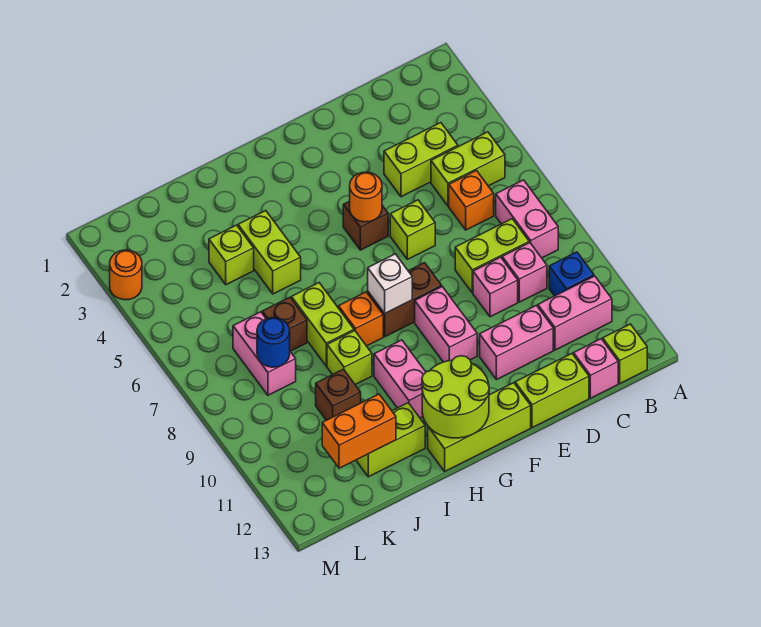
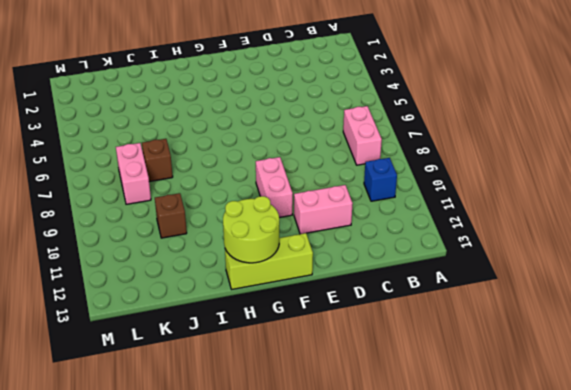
none -> lime 1x2 brick [431,132,505,206]
none -> pink 1x2 brick [538,276,612,350]
none -> lime 1x1 brick [603,324,647,383]
none -> lime 1x2 brick [384,123,458,197]

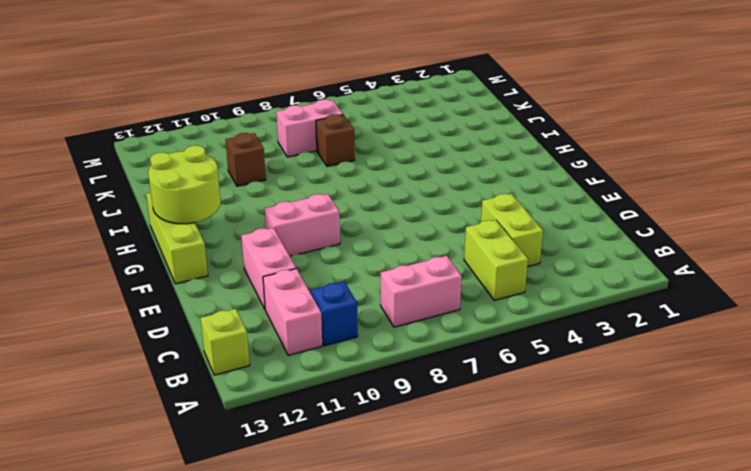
none -> orange 1x1 brick [449,171,494,230]
none -> lime 1x2 brick [455,219,529,293]
none -> pink 1x1 brick [502,243,547,302]
none -> pink 1x1 brick [574,339,618,398]

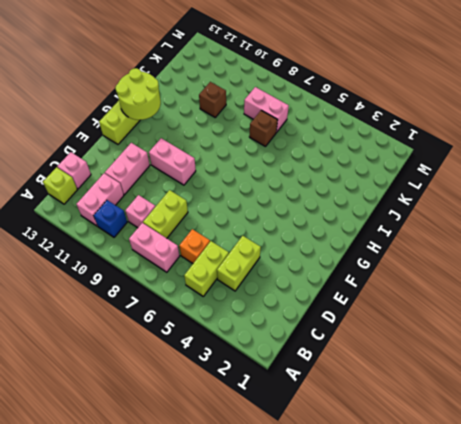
none -> pink 1x1 brick [473,257,518,317]
none -> lime 1x2 brick [515,354,589,428]
none -> lime 1x1 brick [390,200,435,259]
none -> brown 1x1 brick [343,201,388,250]

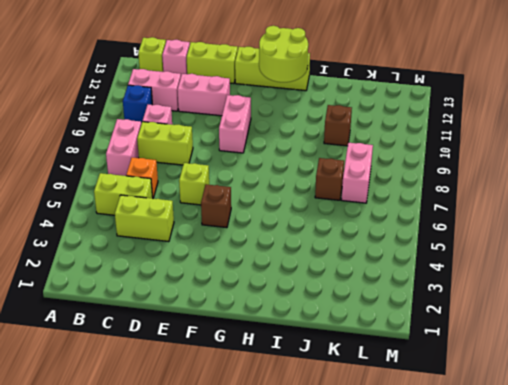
none -> pink 1x1 brick [473,257,518,317]
none -> brown 1x2 brick [368,263,442,337]
none -> orange 1x1 brick [339,292,383,346]
none -> pink 1x2 brick [374,340,426,418]

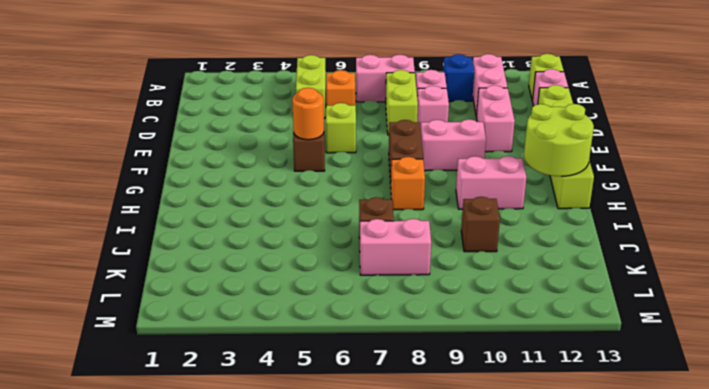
none -> lime 1x2 brick [384,123,458,197]
none -> lime 1x2 brick [238,211,301,294]
none -> lime 1x2 brick [291,283,354,366]
none -> lime 1x1 brick [327,331,372,385]

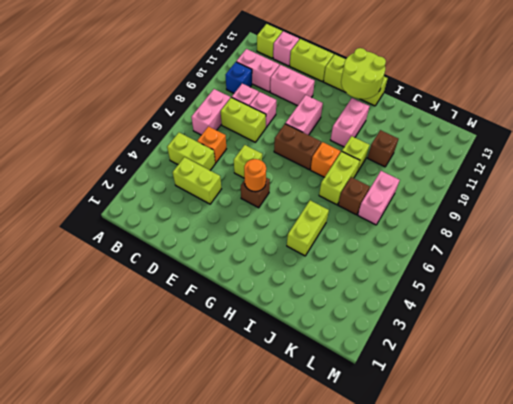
none -> lime 1x2 brick [356,403,425,477]
none -> lime 1x1 brick [209,225,254,285]
none -> orange 1x1 round brick [110,250,142,300]
none -> white 1x1 brick [368,254,412,313]

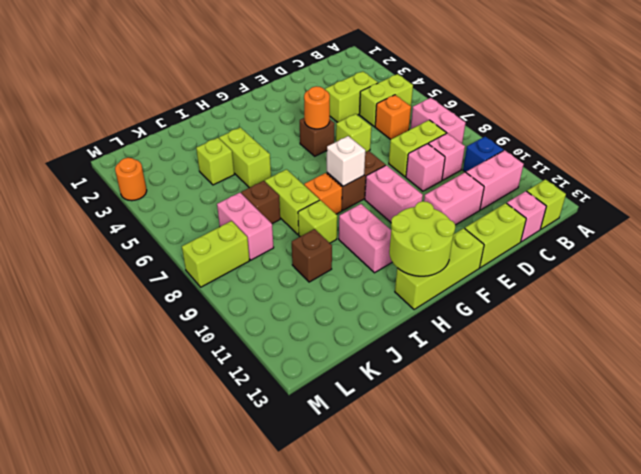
lime 1x2 brick [182,221,250,287] -> lime 1x2 brick moved to [356,403,425,477]
none -> orange 1x2 brick [322,394,396,468]
none -> blue 1x1 round brick [257,318,290,367]

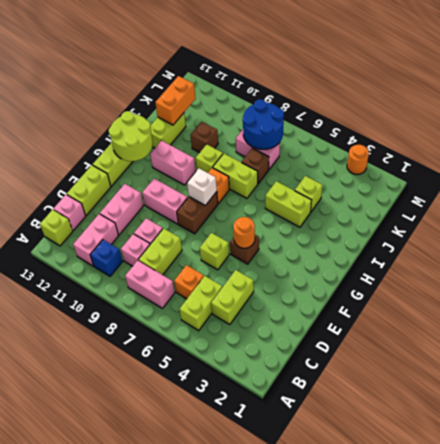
blue 2x2 round brick [243,99,284,149] -> blue 1x1 round brick [257,318,290,367]

